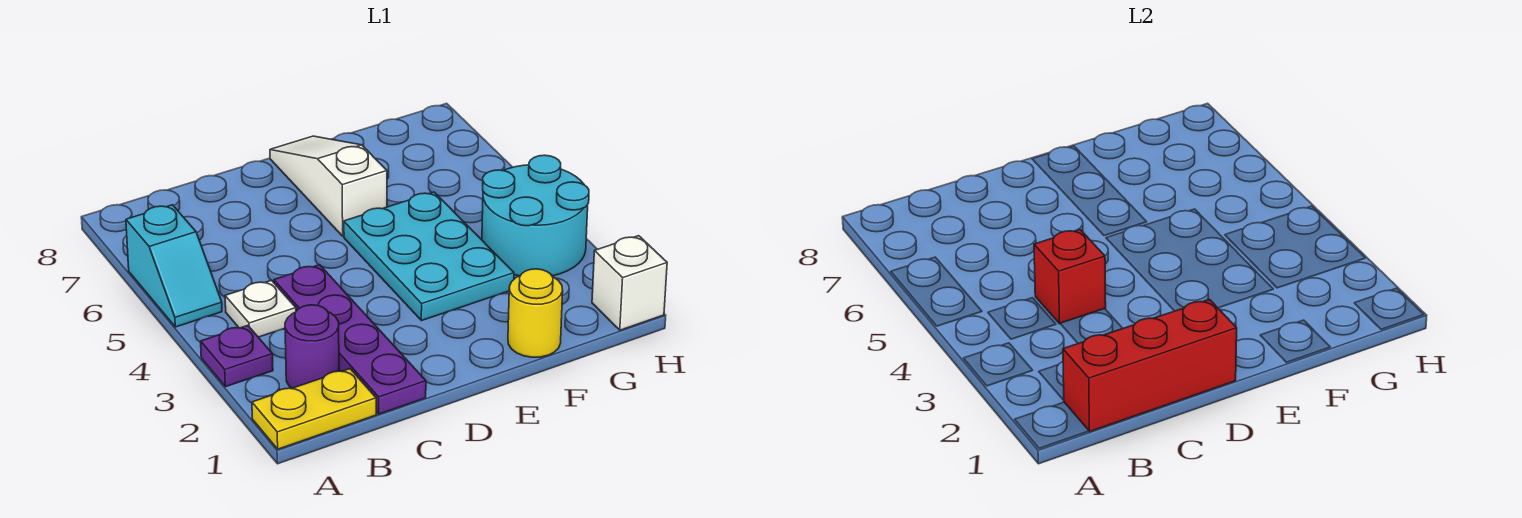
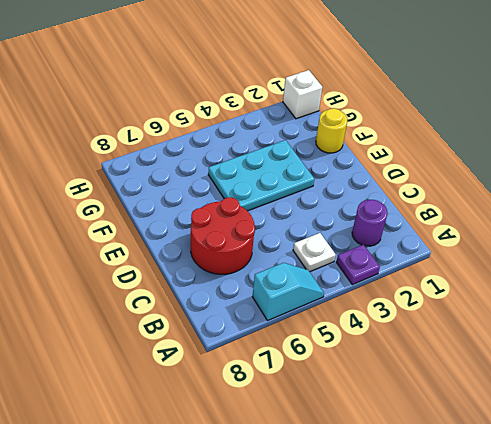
red 2x2 round brick [191,197,255,274] -> none
none -> yellow 1x2 plate [252,369,376,449]
none -> purple 1x4 plate [274,265,426,414]
none -> white 1x3 slope [270,136,387,236]

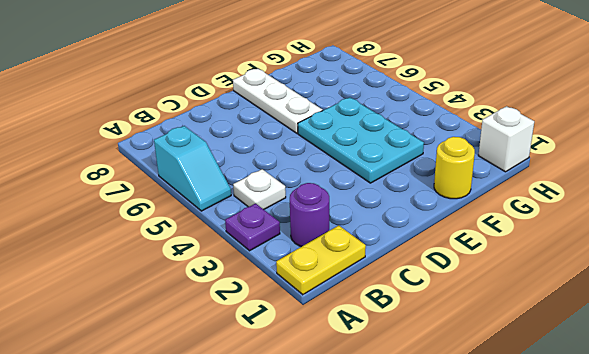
white 1x3 plate [233,69,323,133] -> white 1x3 slope [270,136,387,236]
none -> purple 1x4 plate [274,265,426,414]
none -> cyan 2x2 round brick [482,155,589,276]
none -> red 1x3 brick [1063,300,1237,432]

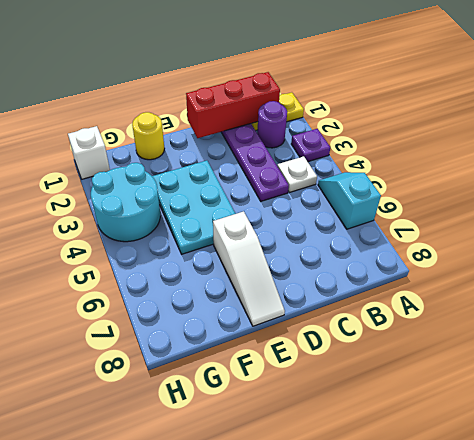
none -> red 1x1 brick [1034,230,1106,324]

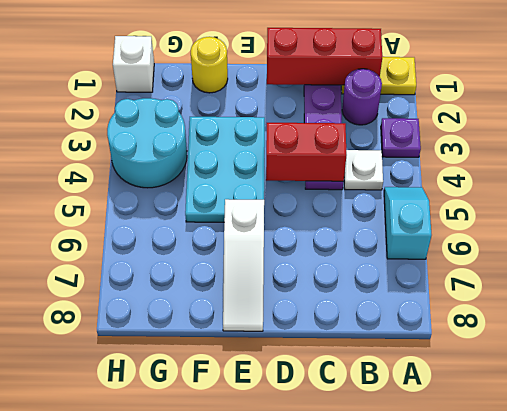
red 1x2 brick [266,123,347,181] -> red 1x1 brick [1034,230,1106,324]

